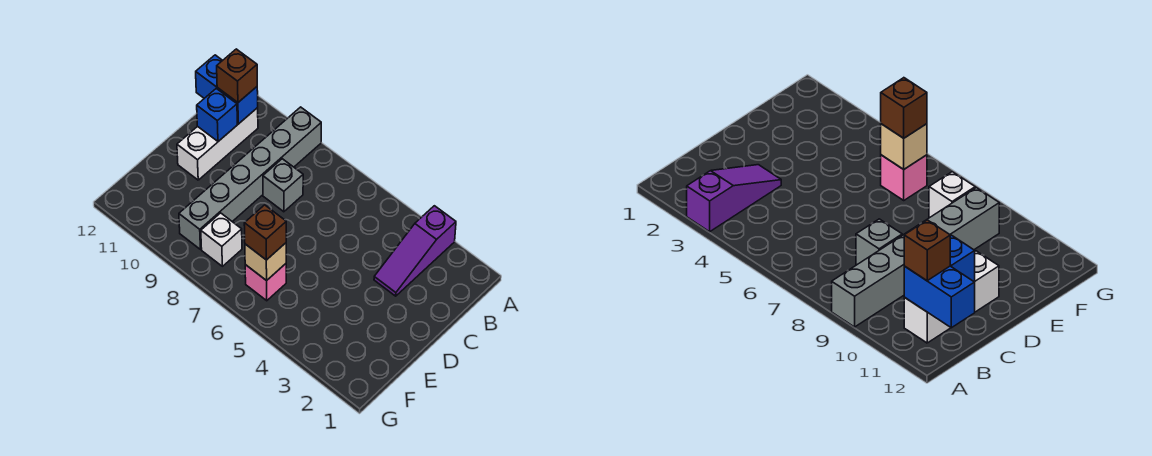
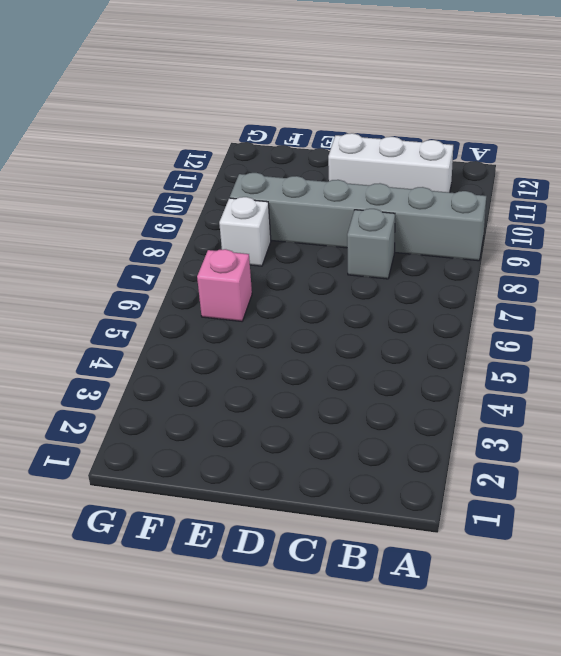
none -> purple 1x3 slope [374,206,456,296]
none -> blue 1x2 brick [196,55,258,124]

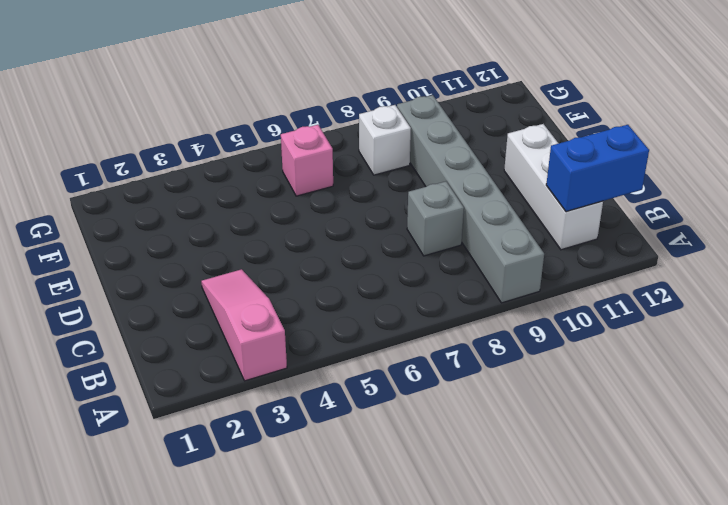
pink 1x3 slope [201,269,287,381] -> purple 1x3 slope [374,206,456,296]
none -> blue 1x1 brick [197,89,237,141]
none -> tan 1x1 brick [245,243,286,281]

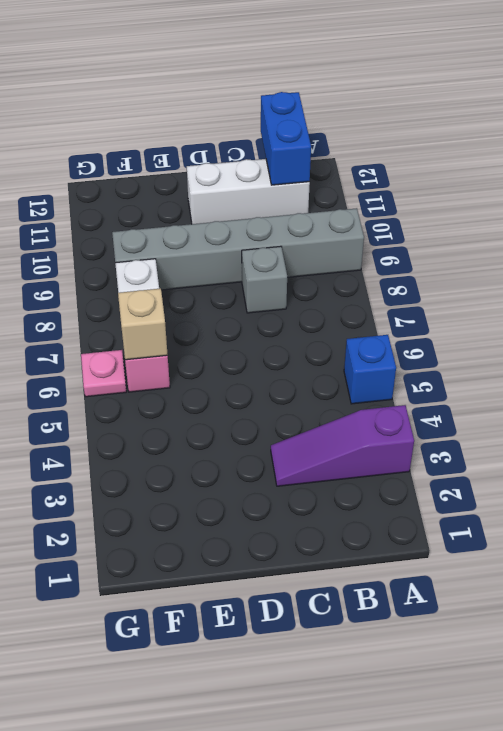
blue 1x1 brick [344,335,396,404] -> blue 1x1 brick moved to [197,89,237,141]
pink 1x1 plate [81,350,126,397] -> none
none -> brown 1x1 brick [217,49,257,102]
none -> brown 1x1 brick [244,205,286,260]

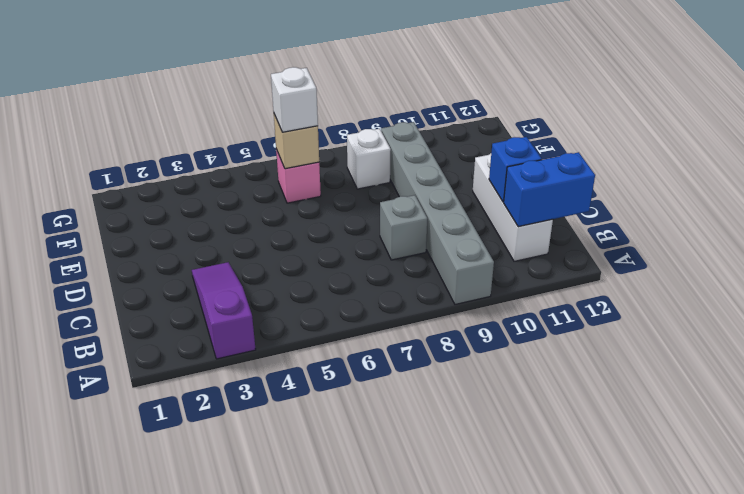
white 1x1 brick [271,67,318,132] -> brown 1x1 brick [244,205,286,260]
none -> brown 1x1 brick [217,49,257,102]

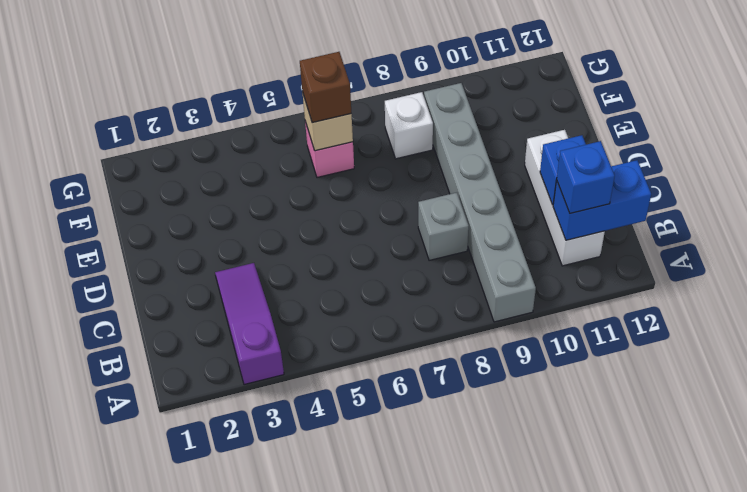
blue 1x1 brick [557,141,615,213] -> brown 1x1 brick [217,49,257,102]

